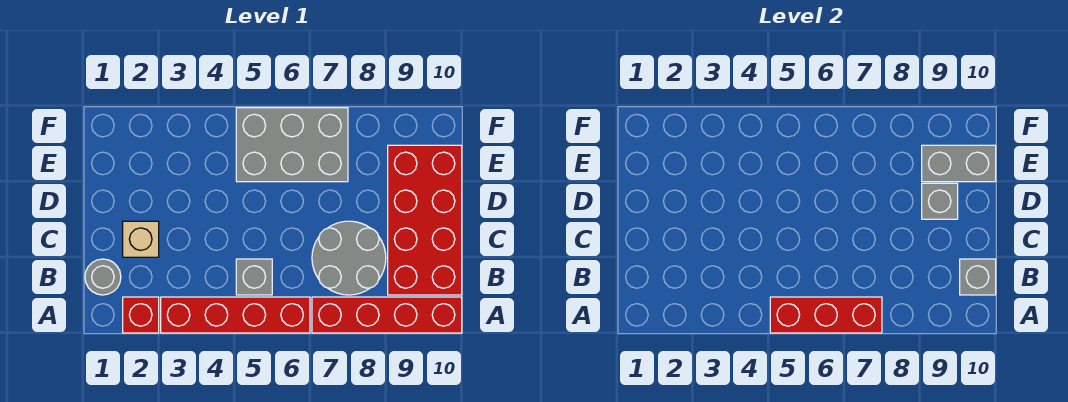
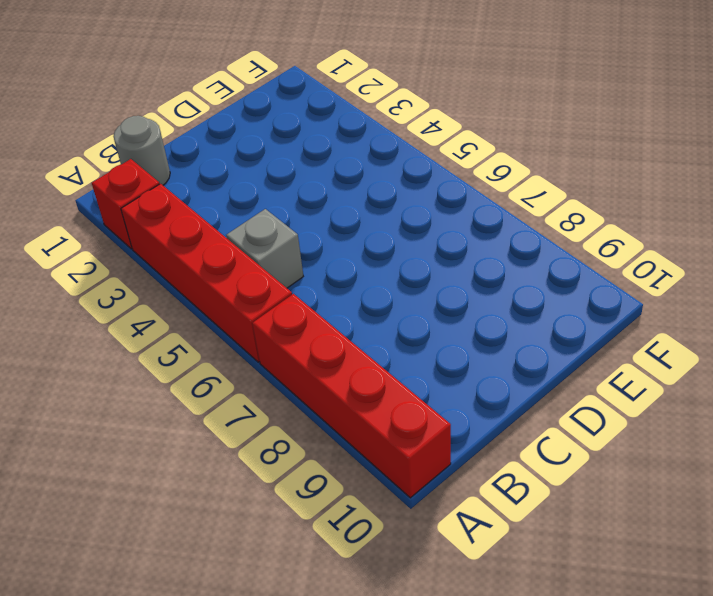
none -> grey 2x2 round brick [312,221,386,295]
none -> red 2x4 brick [388,145,462,295]
none -> tan 1x1 brick [123,221,159,257]

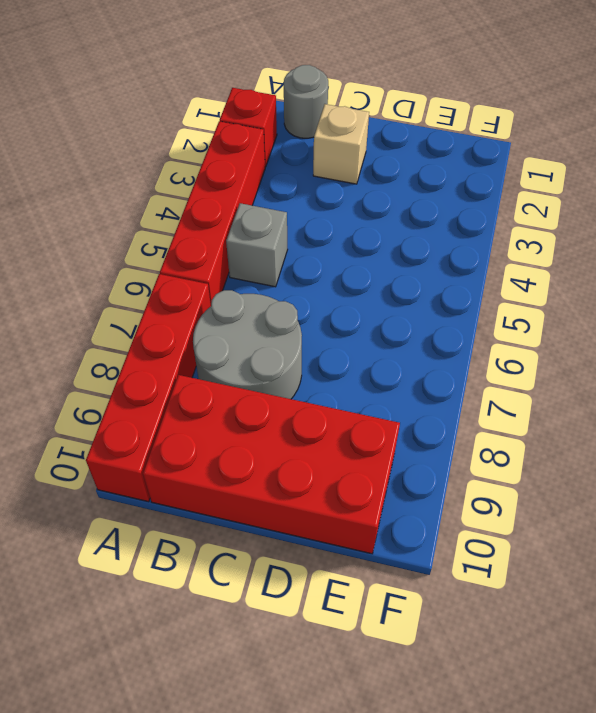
none -> grey 2x3 brick [236,108,348,182]
none -> red 1x3 brick [770,297,882,333]
none -> grey 1x1 brick [960,259,996,295]

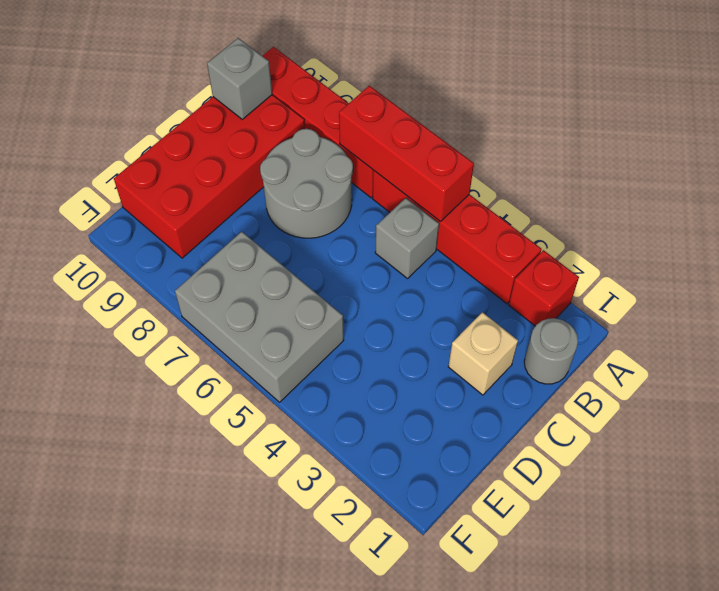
none -> grey 1x1 brick [922,183,958,219]
none -> grey 1x2 brick [922,145,996,182]

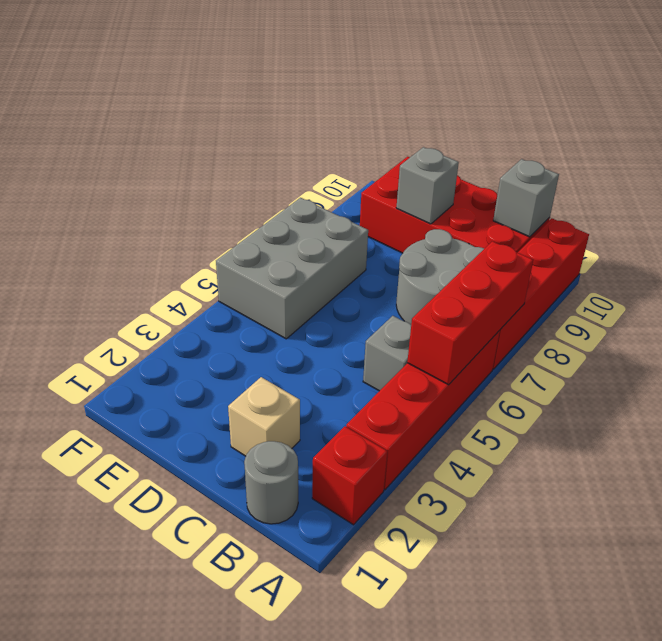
none -> grey 1x2 brick [922,145,996,182]

